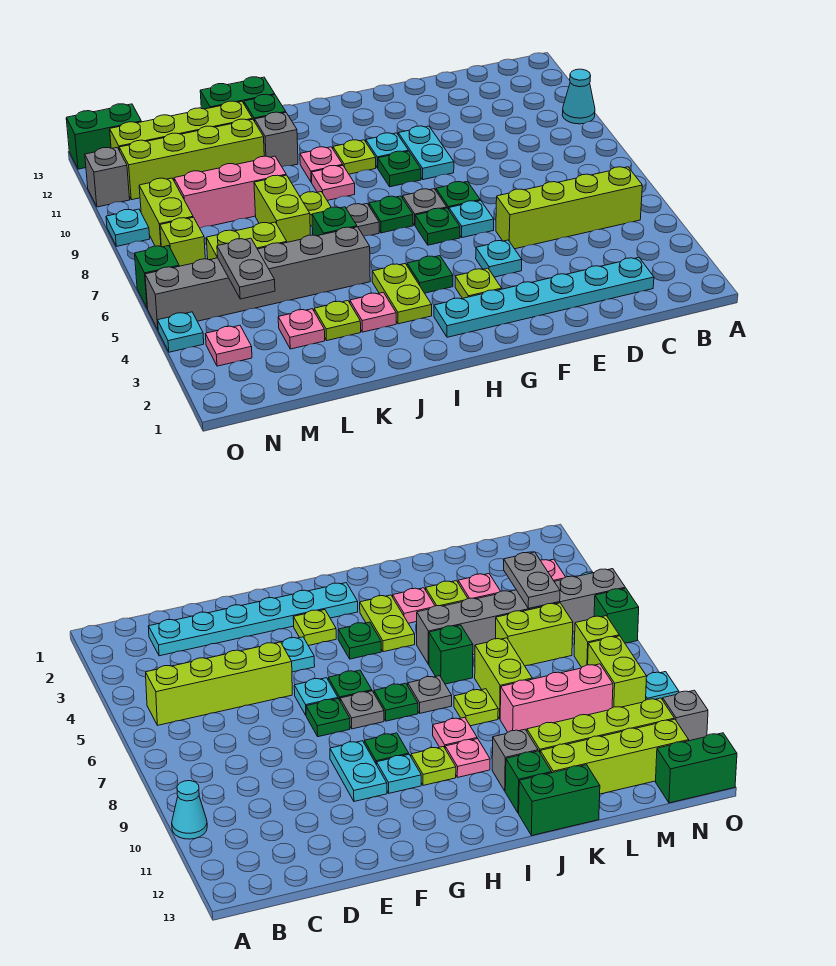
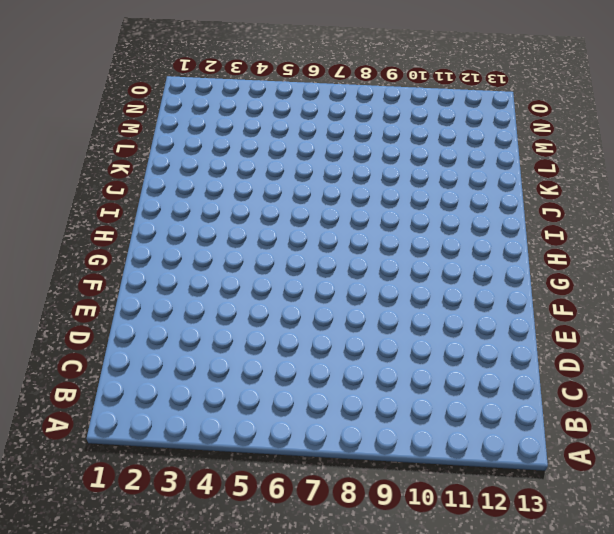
none -> cyan 1x1 cone [562,69,595,124]
none -> lime 1x4 brick [496,167,642,249]
none -> cyan 1x6 plate [434,258,654,337]
none -> cyan 1x1 plate [476,240,522,277]

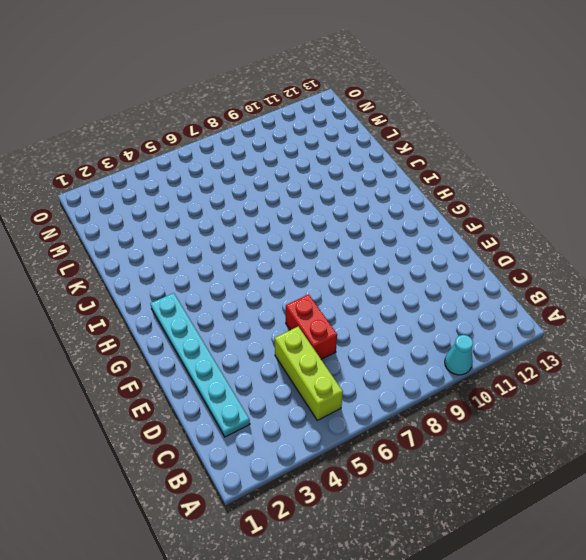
lime 1x3 brick [275,326,343,420] -> lime 1x4 brick [496,167,642,249]
red 1x2 brick [286,294,337,359] -> none
none -> cyan 1x1 plate [476,240,522,277]
none -> cyan 1x1 plate [449,201,494,238]
none -> green 1x1 plate [436,181,480,209]
none -> cyan 1x2 plate [398,126,454,180]

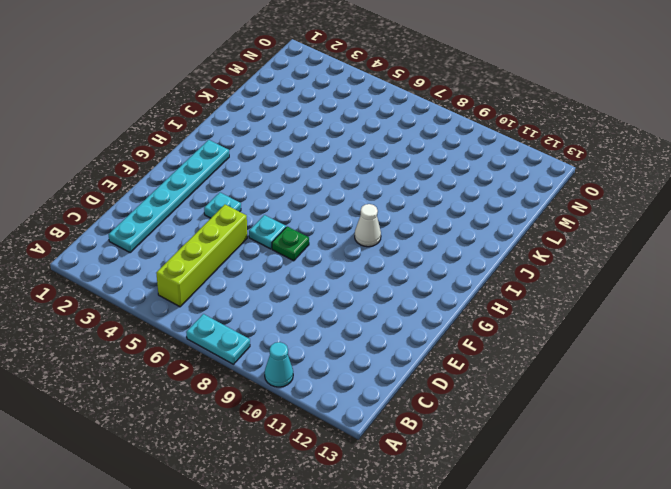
cyan 1x2 plate [186,314,250,364] -> cyan 1x2 plate moved to [398,126,454,180]
white 1x1 cone [355,204,381,247] -> none
none -> lime 1x1 plate [455,268,502,298]
none -> green 1x1 plate [415,208,460,245]
none -> grey 1x1 plate [403,189,447,225]
none -> green 1x1 plate [378,151,421,187]

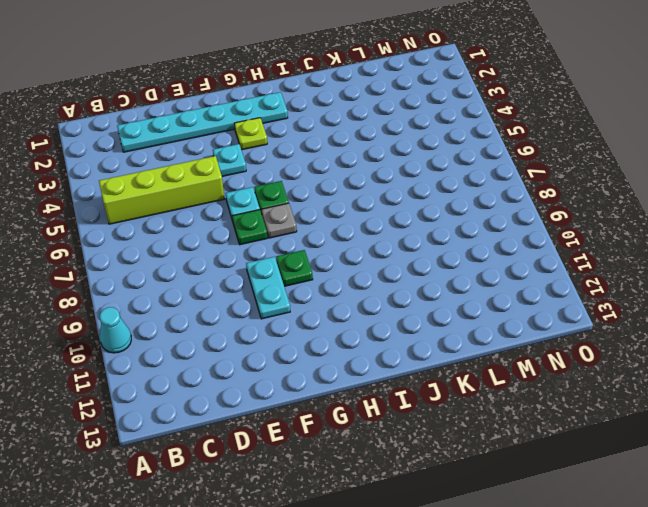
none -> cyan 1x1 plate [366,133,409,168]
none -> green 1x1 plate [407,256,453,293]
none -> green 1x1 plate [369,196,413,233]
none -> lime 1x1 plate [333,140,376,174]

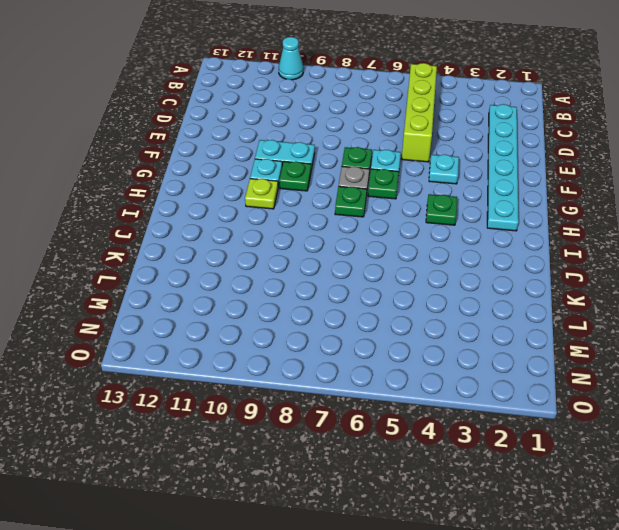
none -> lime 1x1 plate [455,268,502,298]
none -> lime 1x2 plate [372,264,432,324]
none -> grey 1x1 plate [346,204,379,236]
none -> pink 1x1 plate [311,165,355,200]

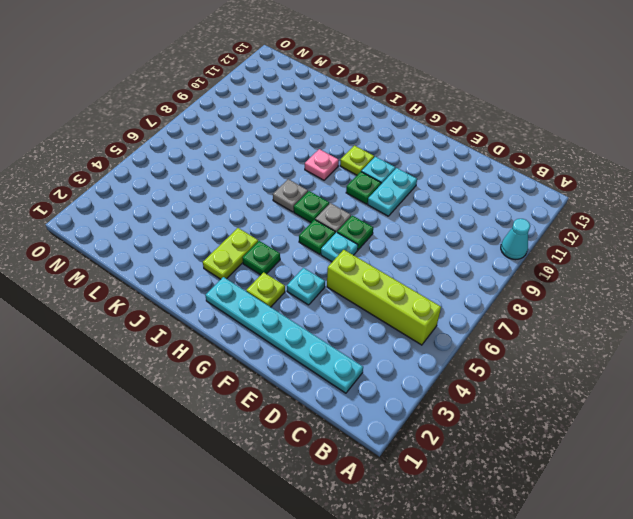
none -> pink 1x1 plate [300,147,343,182]
none -> pink 1x1 plate [350,292,396,332]
none -> grey 1x6 brick [145,227,370,330]
none -> green 1x1 brick [312,207,357,236]

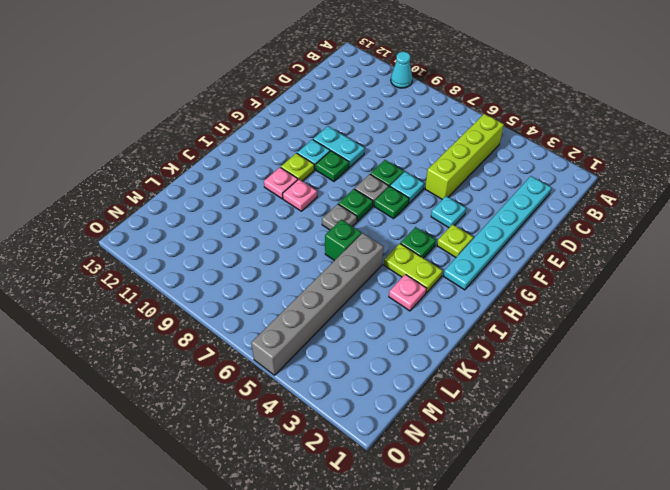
none -> lime 1x1 plate [300,192,331,226]
none -> grey 1x1 brick [255,112,298,167]
none -> green 1x1 brick [244,94,286,121]
none -> green 1x2 brick [200,77,275,109]

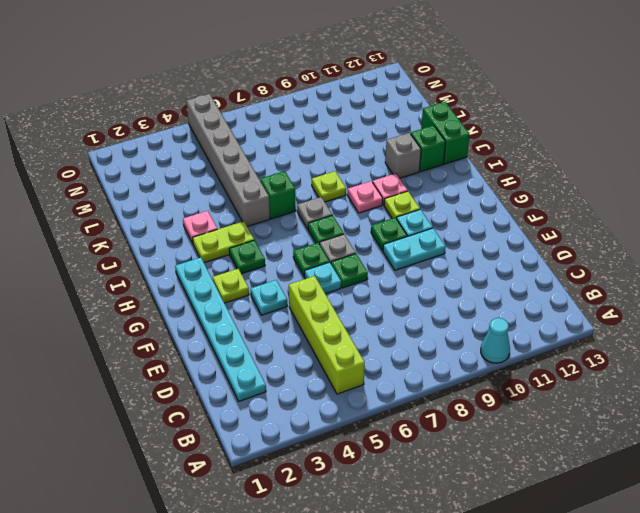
none -> lime 1x1 plate [314,301,361,340]
none -> lime 1x2 brick [254,175,310,242]
none -> pink 1x3 brick [174,156,286,228]
none -> lime 1x4 brick [119,119,264,200]

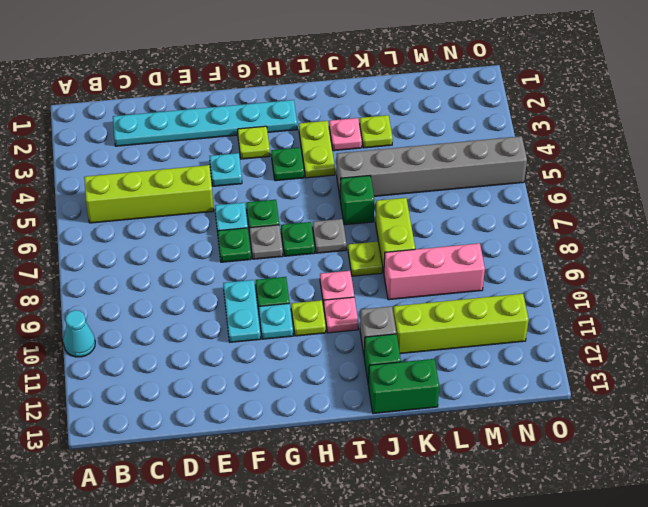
none -> lime 1x4 brick [110,101,253,151]
none -> pink 1x1 plate [278,309,325,349]
none -> lime 1x2 brick [206,222,287,260]
none -> pink 1x1 plate [206,325,252,366]

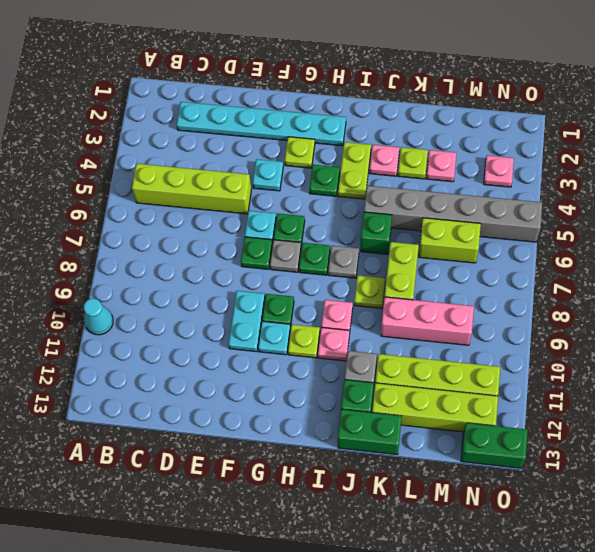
none -> lime 1x1 brick [160,217,205,266]
none -> lime 1x2 brick [139,178,193,246]
none -> cyan 1x1 plate [158,312,204,352]
none -> green 1x1 brick [135,246,179,309]

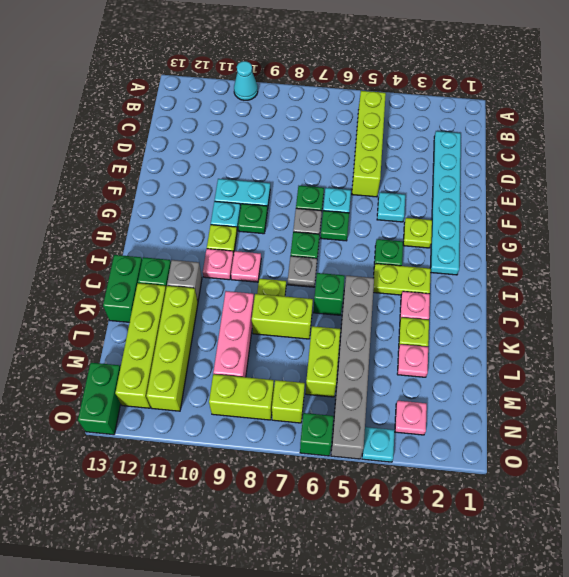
none -> cyan 1x1 plate [106,209,150,246]
none -> grey 1x1 brick [85,147,130,207]
none -> grey 1x2 plate [217,238,275,299]

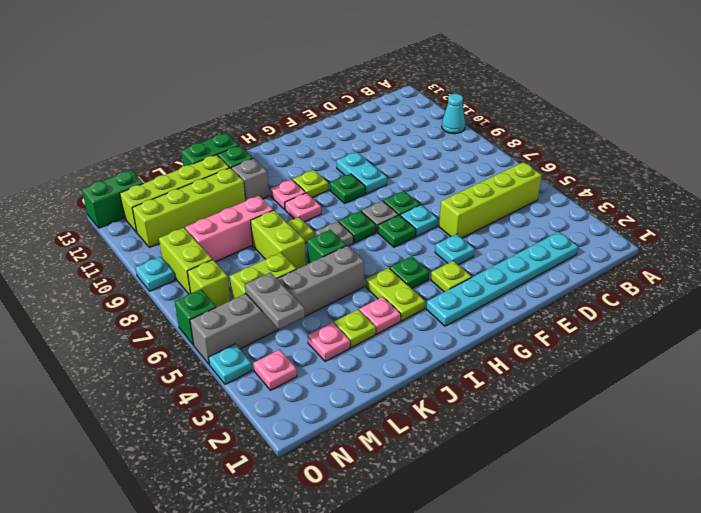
none -> cyan 1x1 plate [366,133,409,168]
none -> grey 1x1 brick [85,147,130,207]

